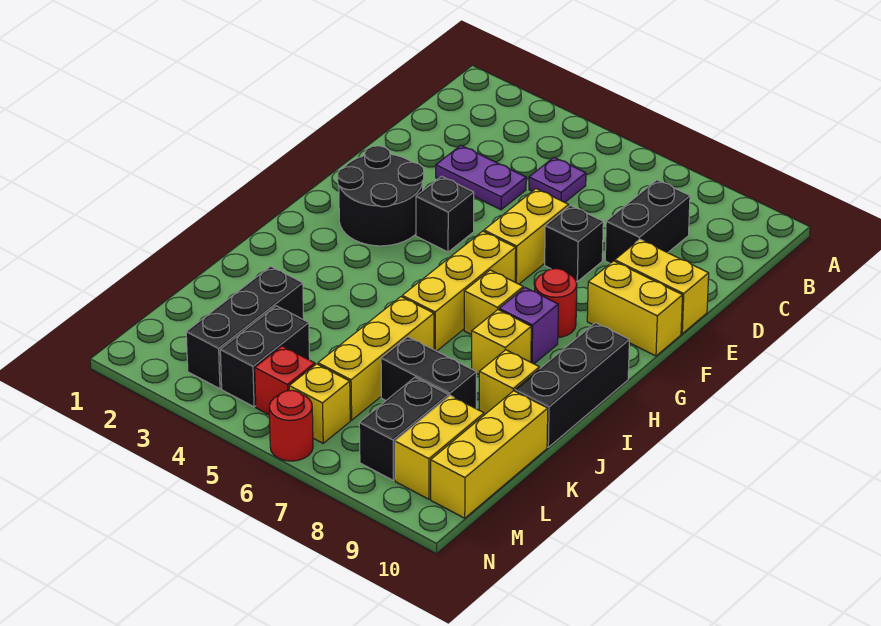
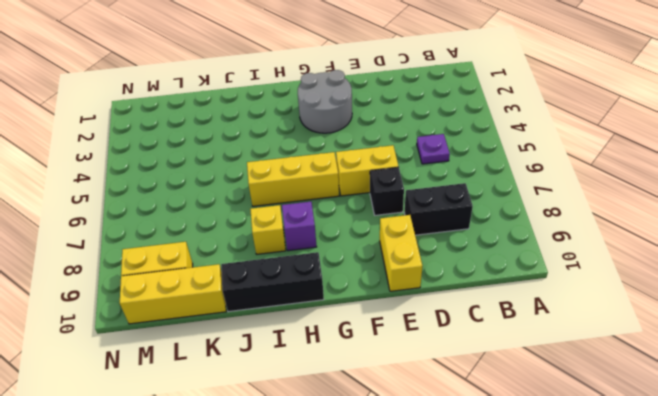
grey 2x2 round brick [298,70,352,133] -> black 2x2 round brick [338,146,424,246]
none -> purple 1x2 plate [436,146,526,210]
none -> black 1x1 brick [416,176,474,252]
none -> yellow 1x2 brick [587,261,683,356]

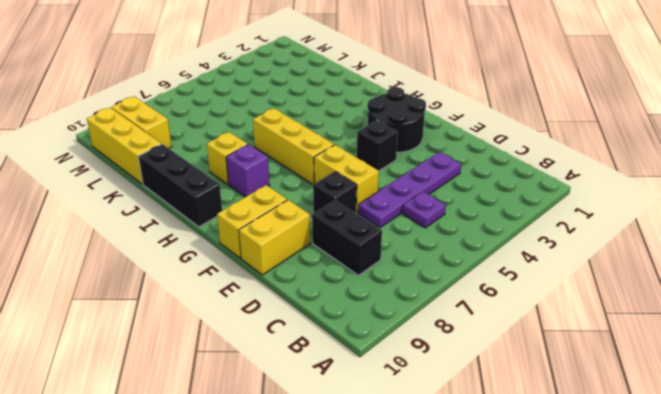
purple 1x4 plate [358,152,461,228] -> purple 1x2 plate [436,146,526,210]
none -> red 1x1 round brick [535,269,577,337]
none -> yellow 1x1 brick [464,270,523,335]
none -> yellow 1x3 brick [318,297,434,420]

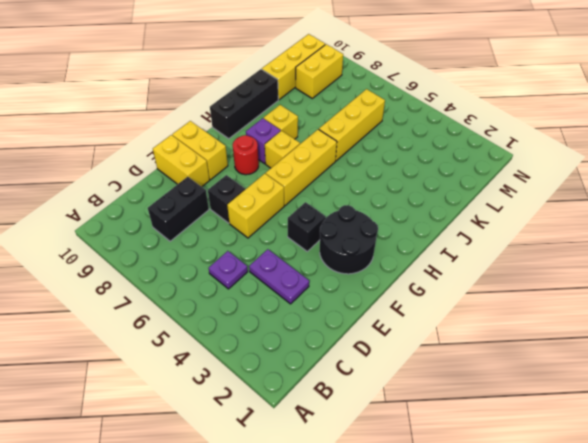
none -> yellow 1x1 brick [479,350,539,415]
none -> black 1x3 brick [186,266,304,389]
none -> black 1x2 brick [381,337,476,409]

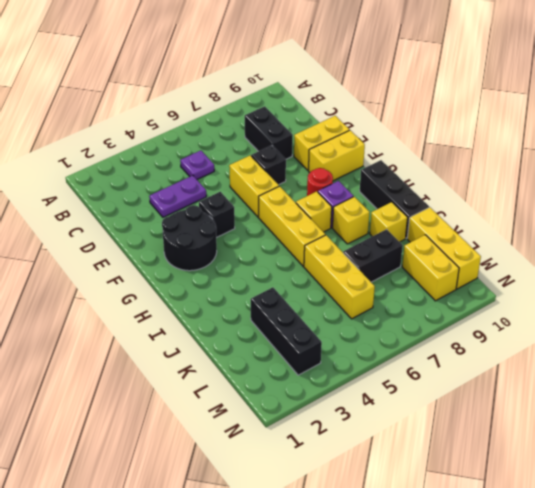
none -> black 1x2 brick [220,306,310,407]
none -> black 1x2 brick [359,377,448,480]
none -> red 1x1 brick [255,346,315,415]

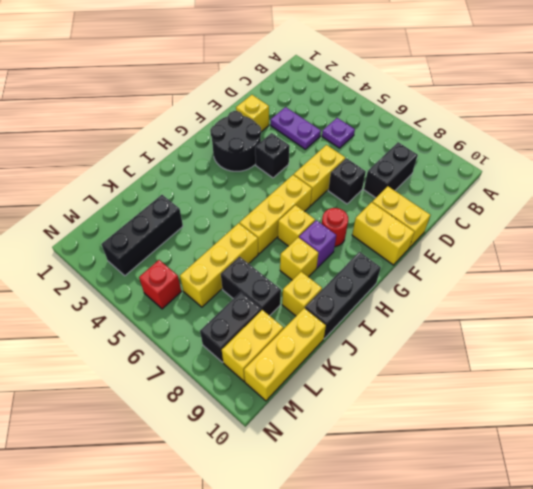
yellow 1x1 brick [236,95,269,132] -> yellow 1x1 brick moved to [289,364,350,443]
none -> black 1x2 brick [220,306,310,407]
none -> red 1x1 round brick [269,390,313,461]

